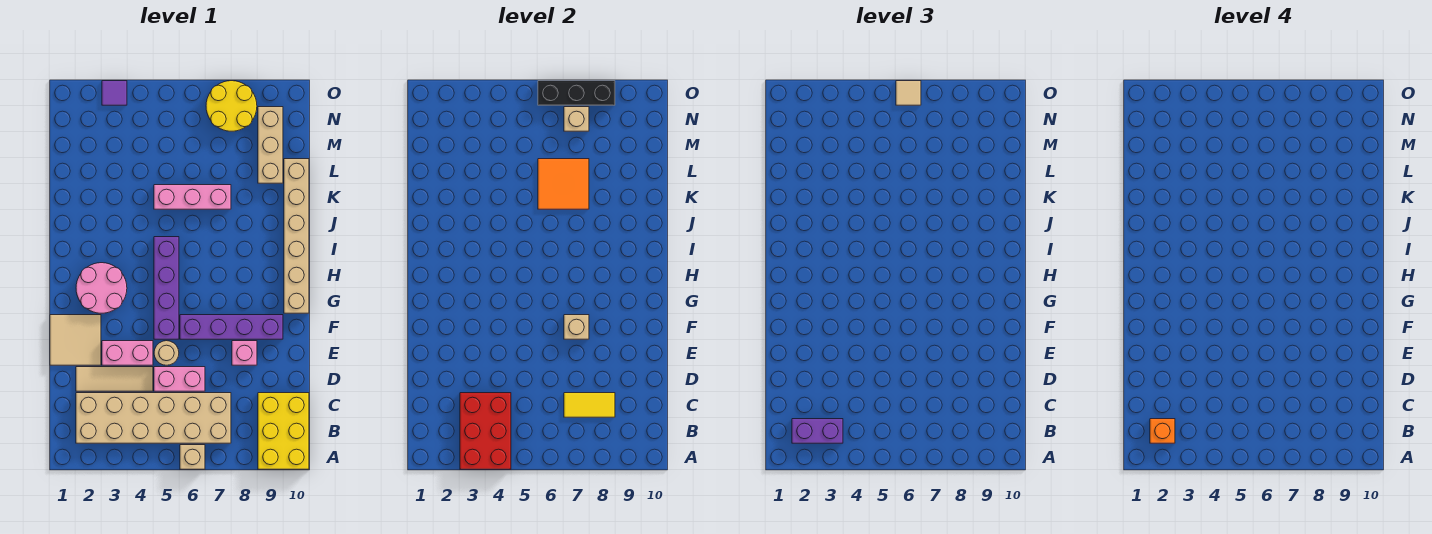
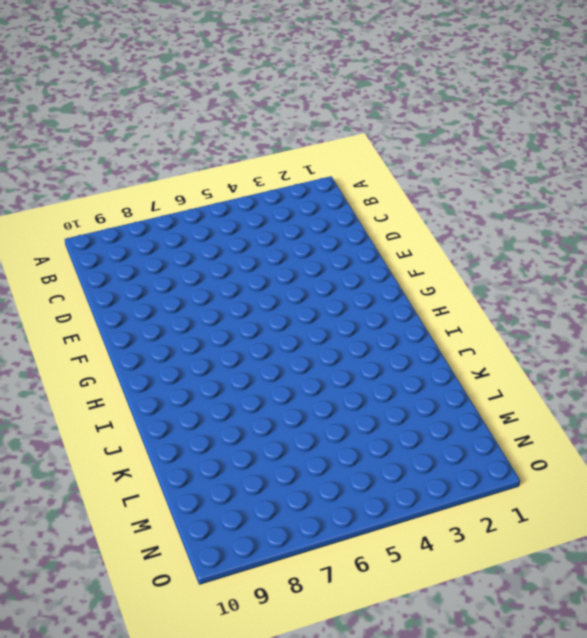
none -> tan 1x1 brick [180,445,205,469]
none -> yellow 2x3 brick [258,393,309,469]
none -> tan 2x6 brick [76,393,231,443]

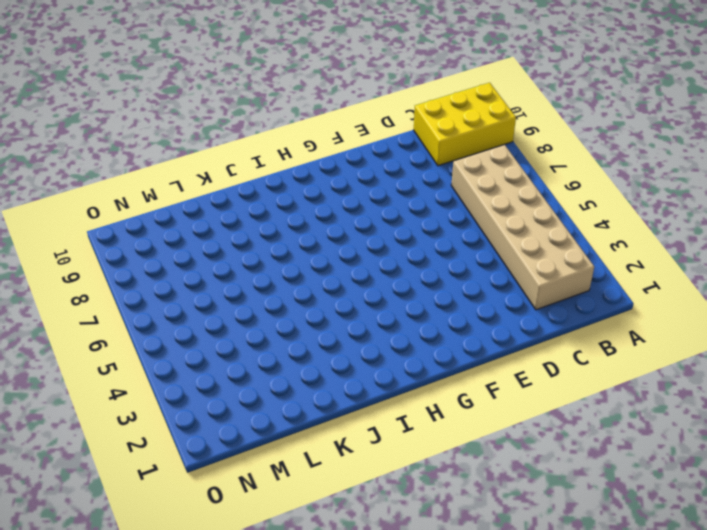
none -> tan 1x1 brick [180,445,205,469]
none -> tan 1x3 tile [76,367,153,391]
none -> pink 1x2 brick [154,367,205,391]

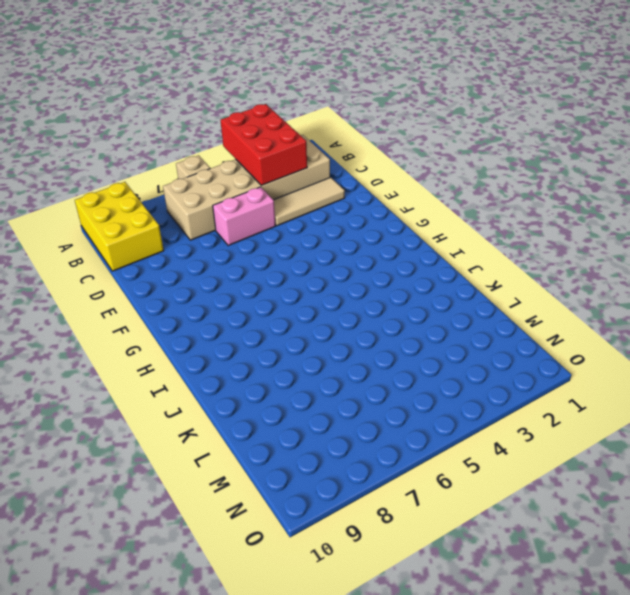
none -> tan 2x2 tile [50,315,101,365]
none -> pink 1x2 brick [102,341,153,365]
none -> tan 1x1 round brick [154,341,179,365]

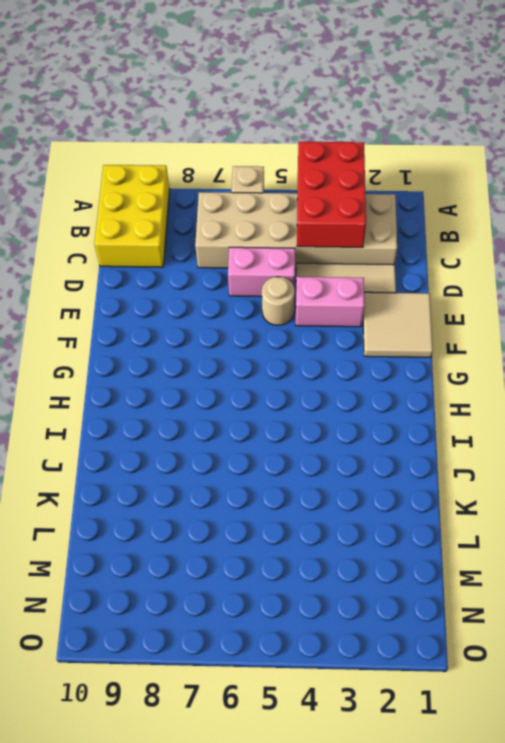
none -> pink 1x1 brick [232,341,257,365]
none -> purple 1x4 brick [154,237,179,339]
none -> purple 1x4 brick [180,315,283,339]

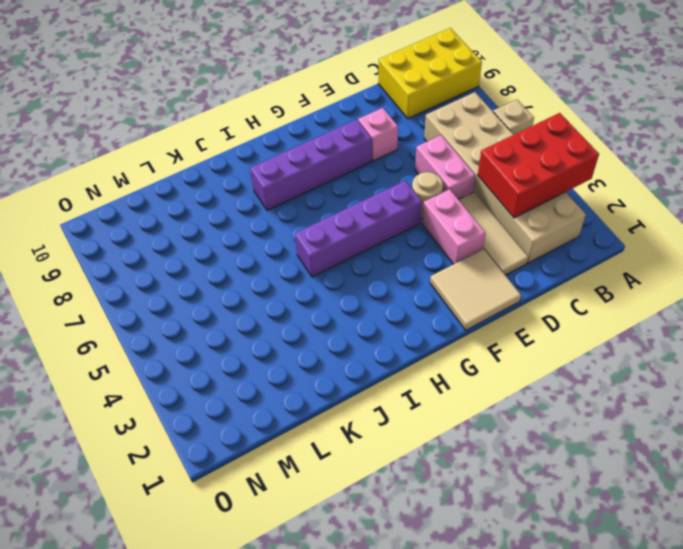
purple 1x4 brick [250,120,372,211] -> purple 1x4 brick turned to [180,315,283,339]
none -> pink 2x2 round brick [76,263,127,313]
none -> tan 1x6 brick [284,159,309,313]
none -> pink 1x3 brick [154,185,231,209]

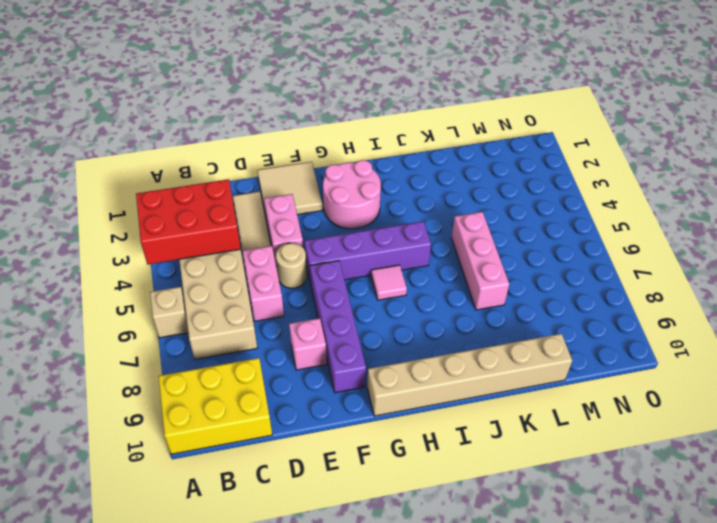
pink 1x1 tile [371,265,407,300] -> none
none -> tan 1x3 brick [258,107,283,183]
none -> yellow 2x2 round brick [206,81,257,131]
none -> purple 1x1 tile [102,81,127,105]

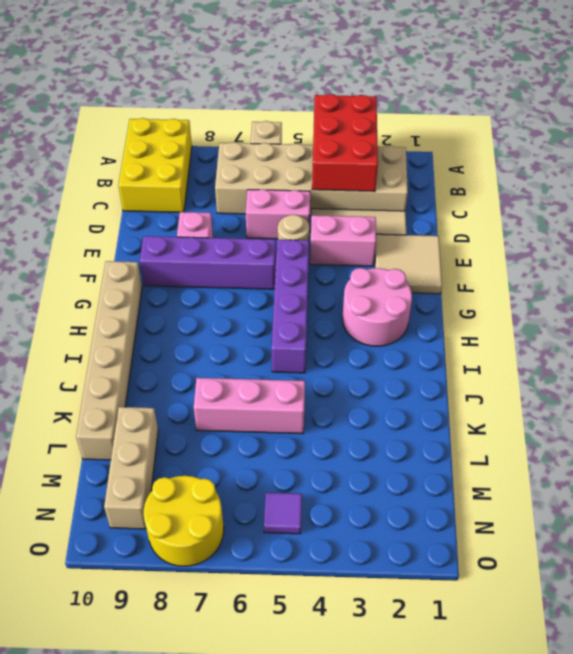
purple 1x1 tile [264,493,302,534] -> purple 1x1 tile moved to [102,81,127,105]
none -> yellow 1x2 tile [564,393,615,417]
none -> tan 1x1 brick [564,315,589,339]
none -> orange 2x2 tile [538,159,589,209]

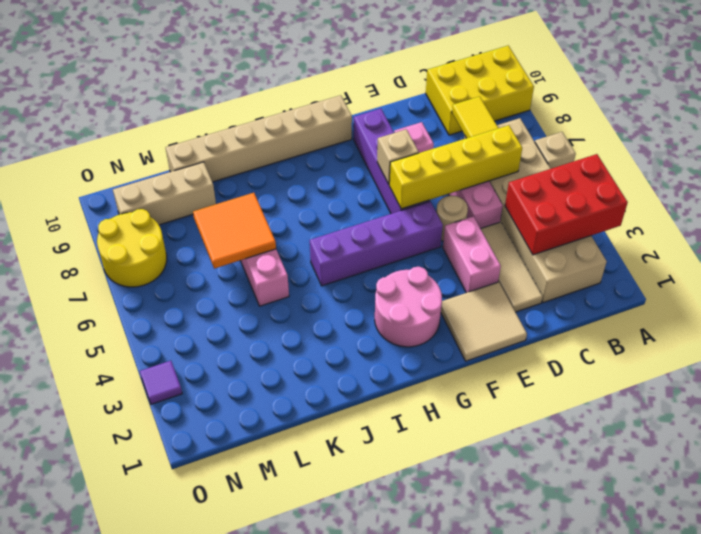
yellow 1x4 brick [389,125,522,209] -> none
none -> tan 1x1 brick [564,107,589,131]
none -> black 1x3 brick [538,81,615,105]
none -> purple 1x2 brick [792,419,843,443]

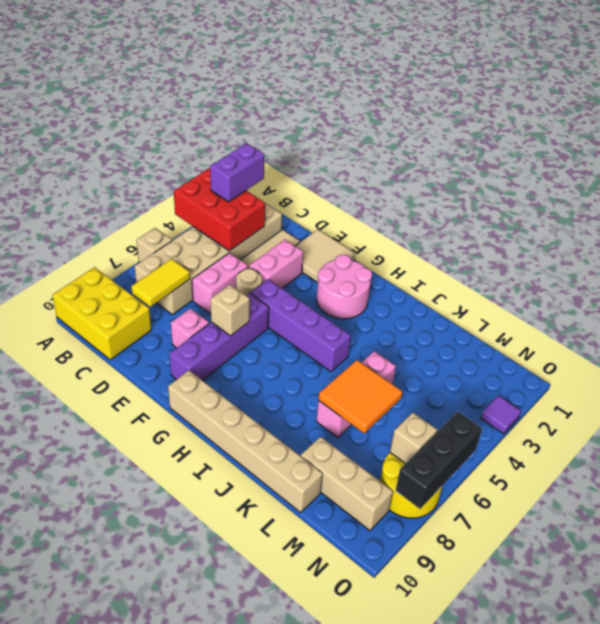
none -> tan 1x1 tile [896,81,921,105]
none -> orange 1x1 brick [1150,419,1175,443]

